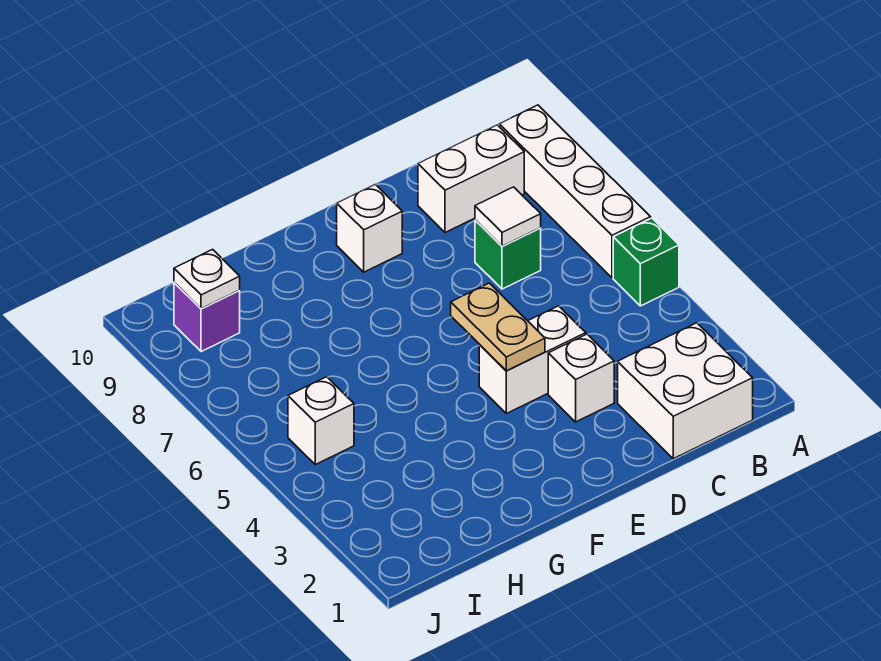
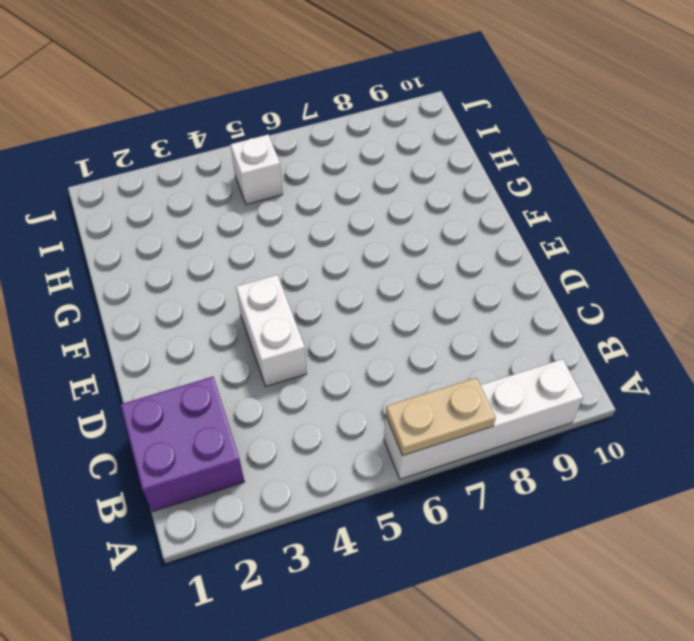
tan 1x2 plate [386,378,496,456] -> tan 1x2 plate moved to [451,283,545,371]
purple 2x2 brick [121,377,245,511] -> white 2x2 brick [618,323,753,459]
none -> green 1x1 brick [613,218,679,306]
none -> white 1x2 brick [418,125,524,233]
none -> green 1x1 brick [475,220,541,289]

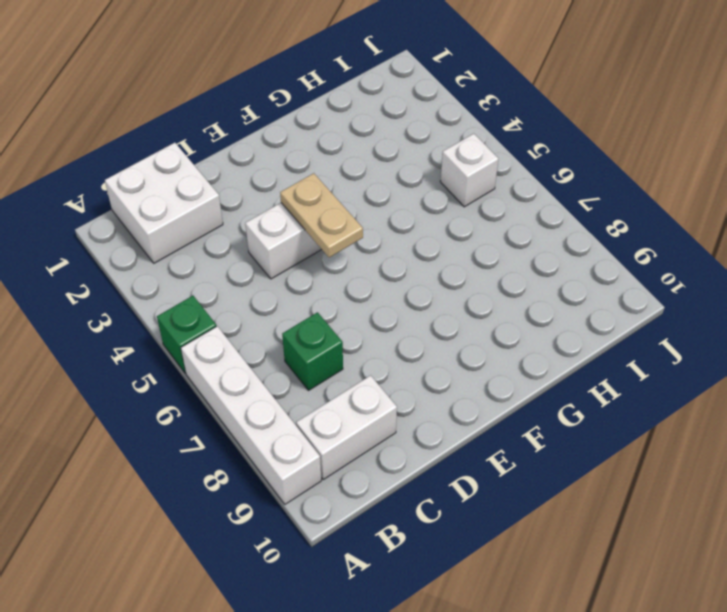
none -> white 1x1 brick [548,334,614,422]
none -> white 1x1 brick [337,184,402,272]
none -> purple 1x1 brick [174,283,240,352]

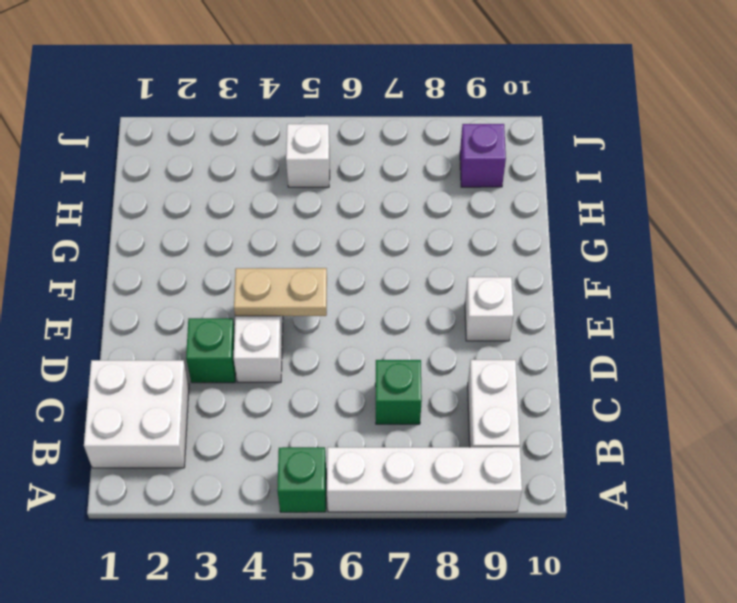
green 1x1 brick [186,318,236,383] -> white 1x1 brick [548,334,614,422]
none -> white 1x1 tile [475,187,541,246]
none -> white 1x1 plate [174,249,240,309]

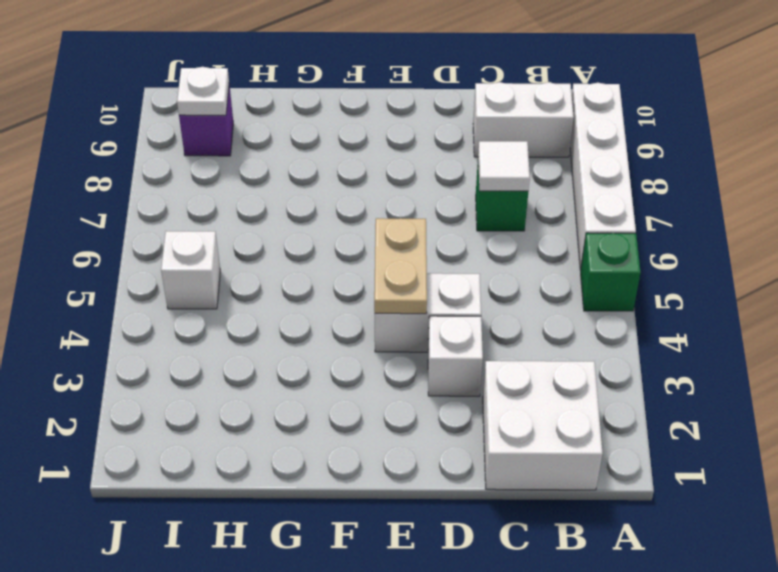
none -> white 1x1 brick [337,184,402,272]

